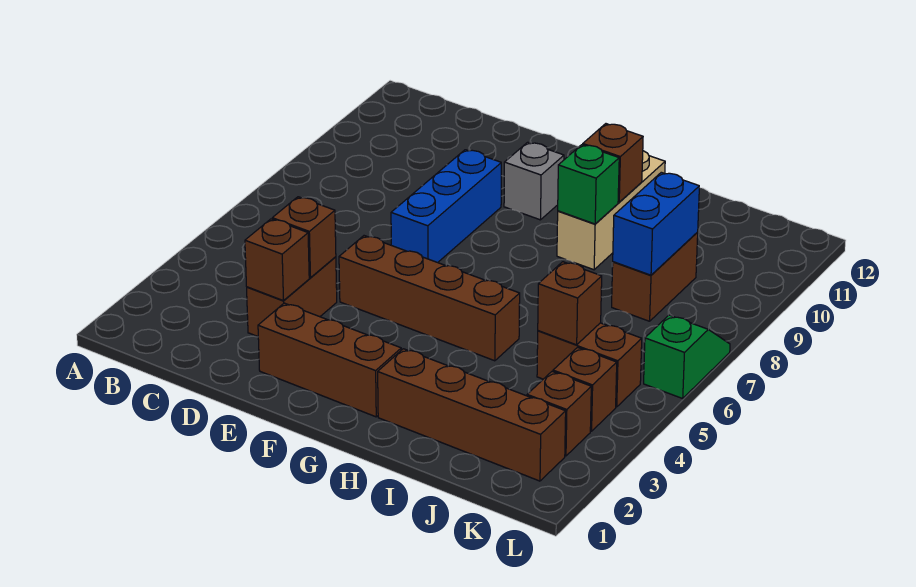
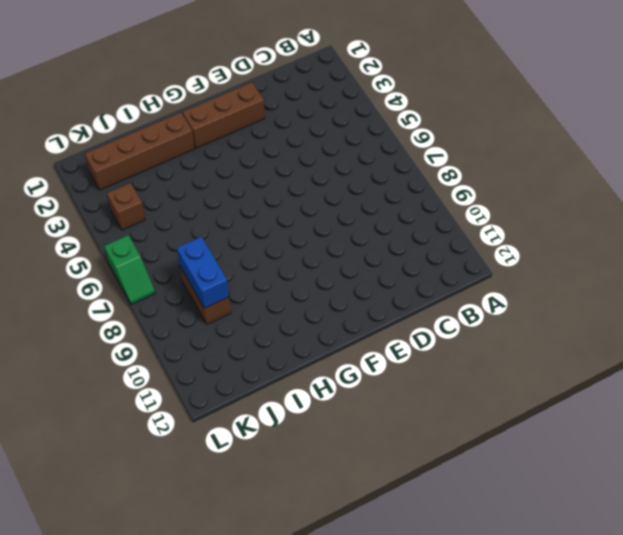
none -> brown 1x2 brick [247,257,337,336]
none -> brown 1x4 brick [339,236,520,361]
none -> blue 1x3 brick [391,150,501,263]

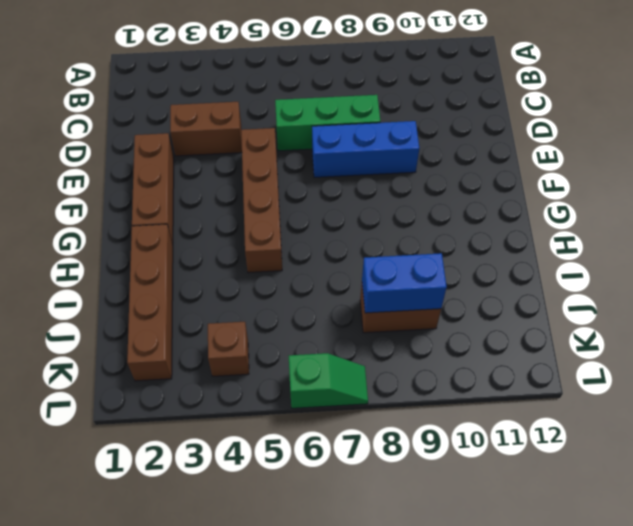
green 1x3 brick [275,95,380,151] -> none
none -> grey 1x1 brick [504,142,564,220]
none -> tan 1x3 brick [557,151,665,270]
none -> brown 1x2 brick [537,323,642,407]

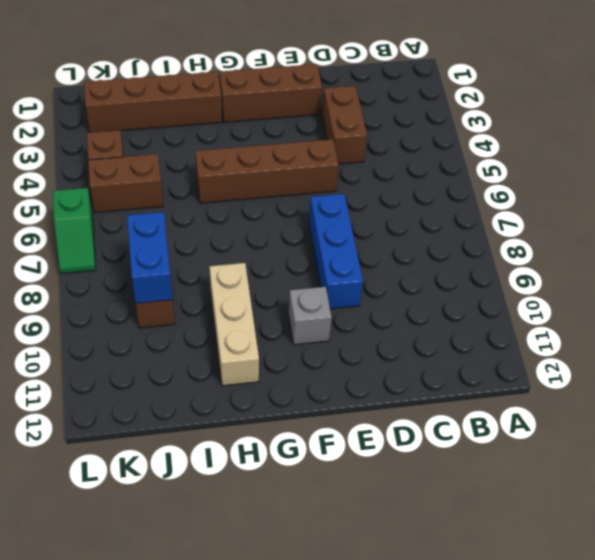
none -> brown 1x1 brick [527,372,591,456]
none -> brown 1x1 brick [245,219,309,301]
none -> brown 1x1 brick [272,197,336,278]

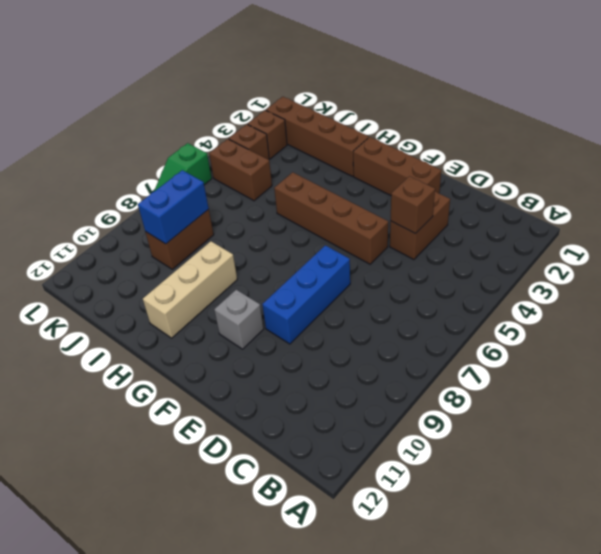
none -> brown 1x1 brick [245,219,309,301]
none -> green 1x1 brick [558,145,619,224]
none -> brown 1x1 brick [583,124,643,202]

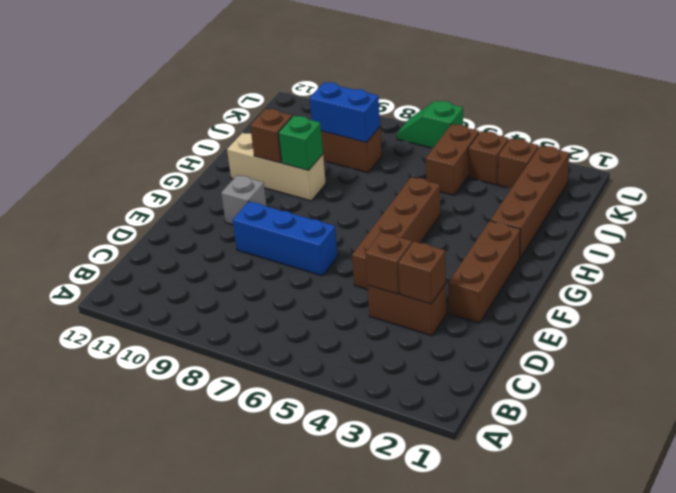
none -> brown 1x1 brick [538,262,602,345]

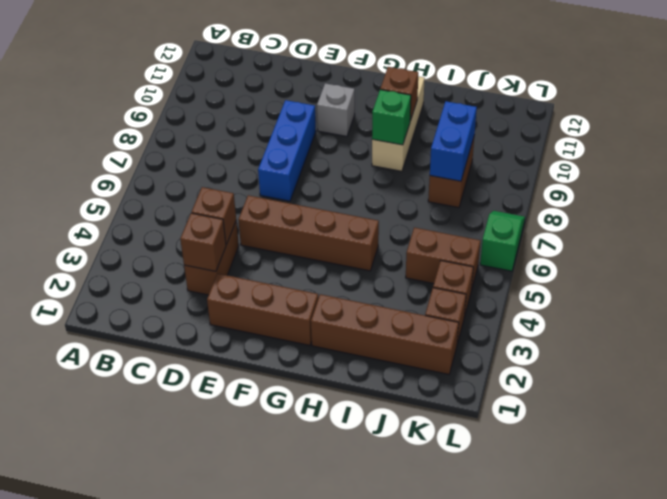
none -> brown 1x1 brick [538,262,602,345]

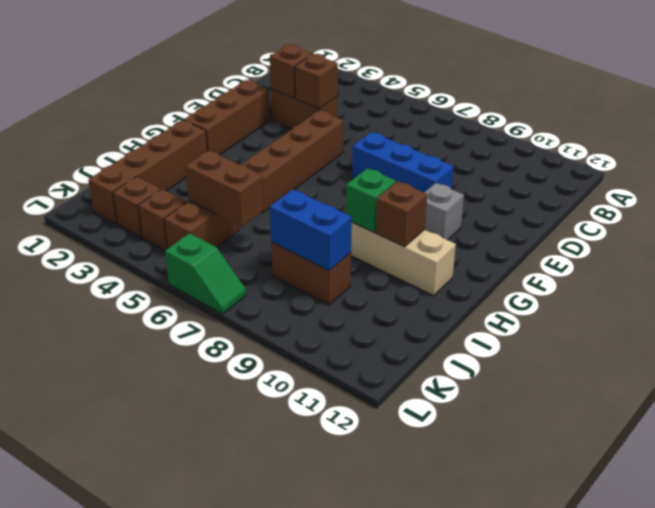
brown 1x2 brick [185,151,264,227] -> brown 1x1 brick [538,262,602,345]

